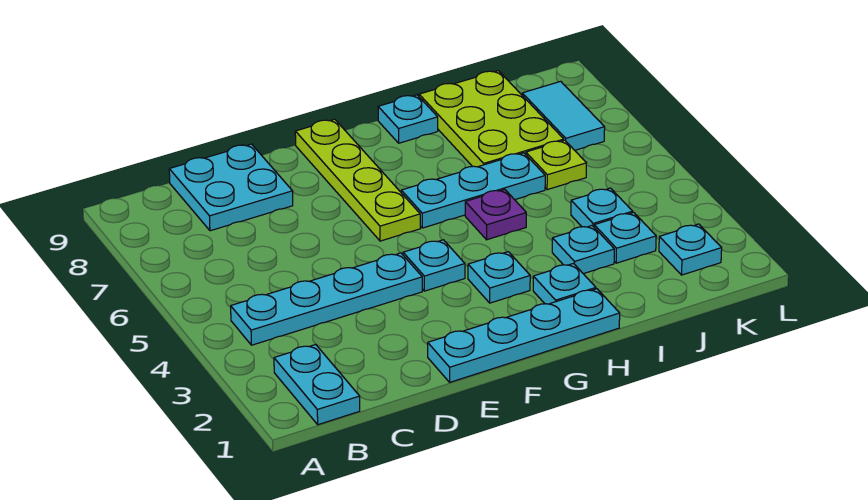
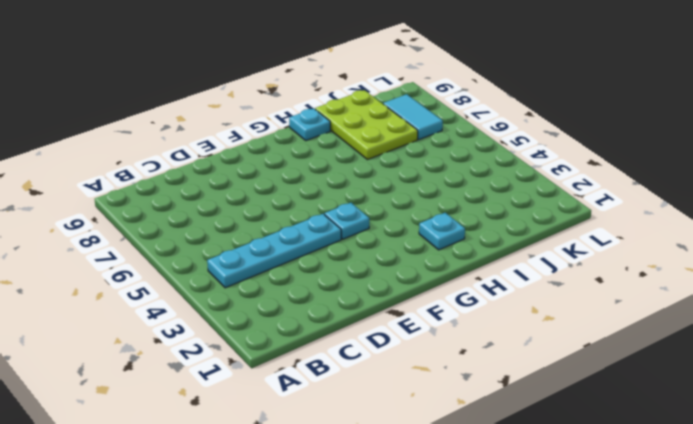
none -> cyan 1x2 plate [274,345,360,425]
none -> cyan 2x2 plate [169,144,293,231]
none -> cyan 1x4 plate [428,289,620,382]

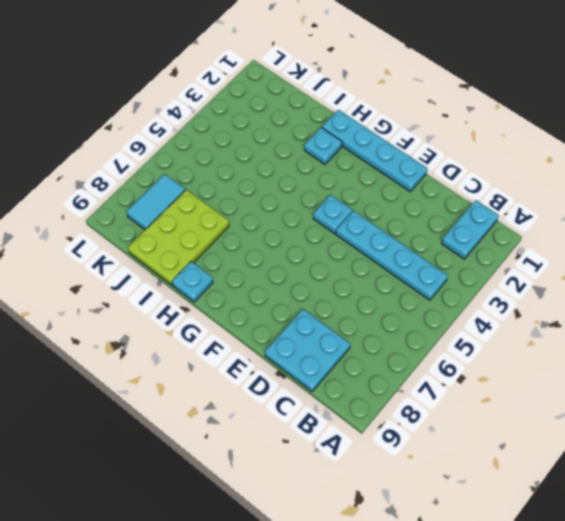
none -> lime 1x4 plate [295,119,420,241]
none -> cyan 1x1 plate [468,252,530,303]
none -> cyan 1x3 plate [401,153,545,228]

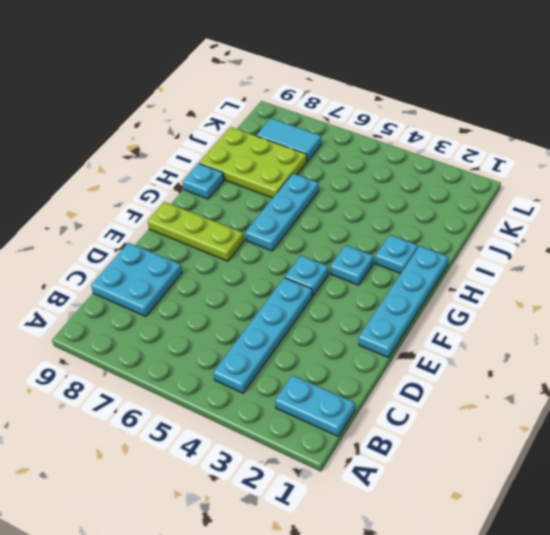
lime 1x3 plate [148,202,244,261] -> lime 1x4 plate [295,119,420,241]
none -> purple 1x1 plate [465,189,526,240]
none -> cyan 1x1 plate [552,226,614,274]
none -> cyan 1x1 plate [594,212,656,263]

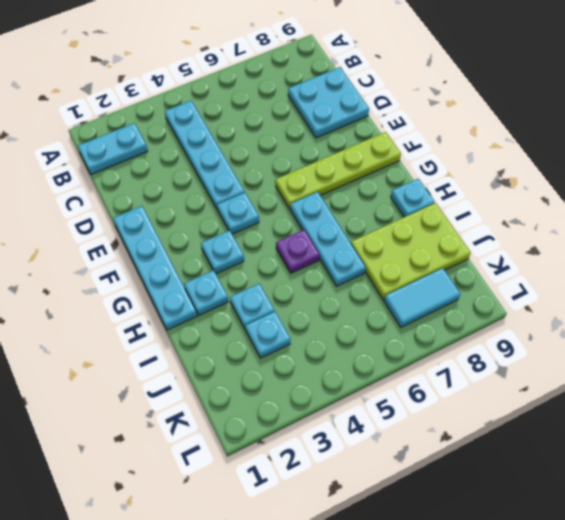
none -> cyan 1x1 plate [571,188,633,227]
none -> lime 1x1 plate [526,140,586,190]
none -> cyan 1x1 plate [659,224,722,275]

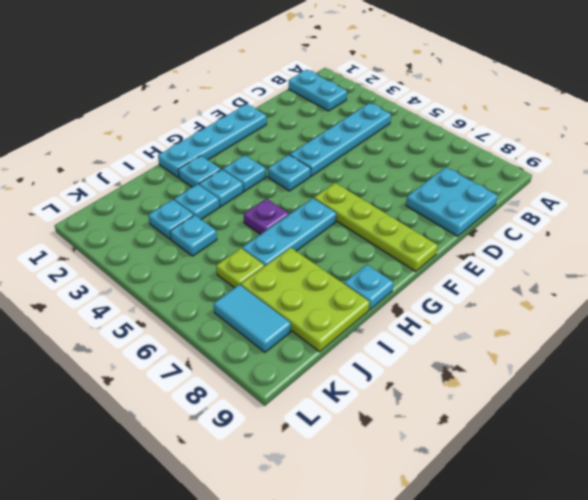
cyan 1x1 plate [199,169,243,207] -> cyan 1x1 plate moved to [659,224,722,275]

